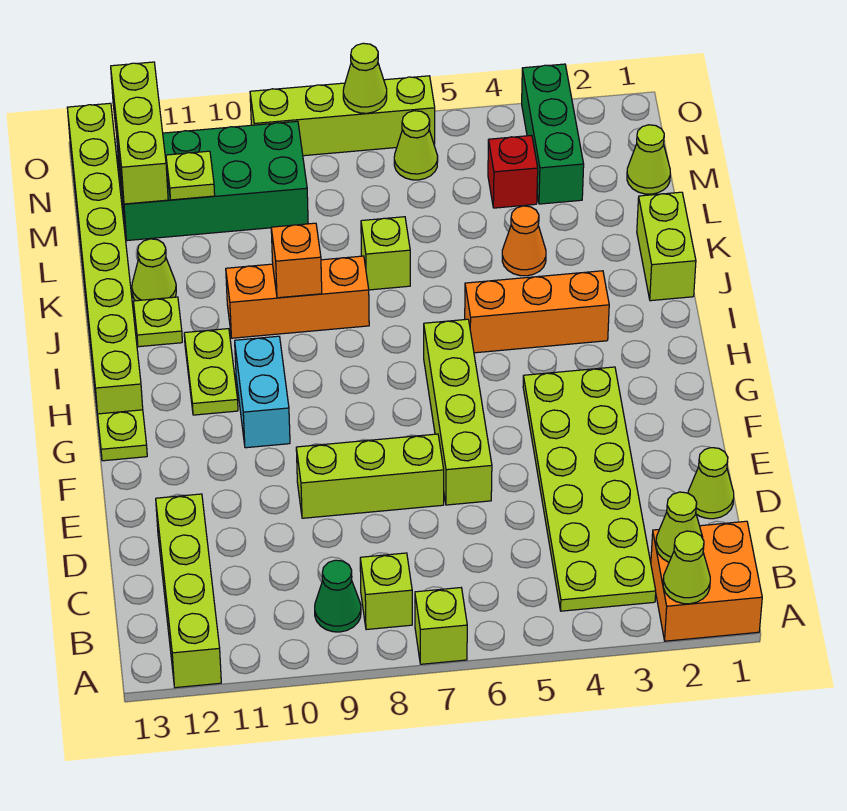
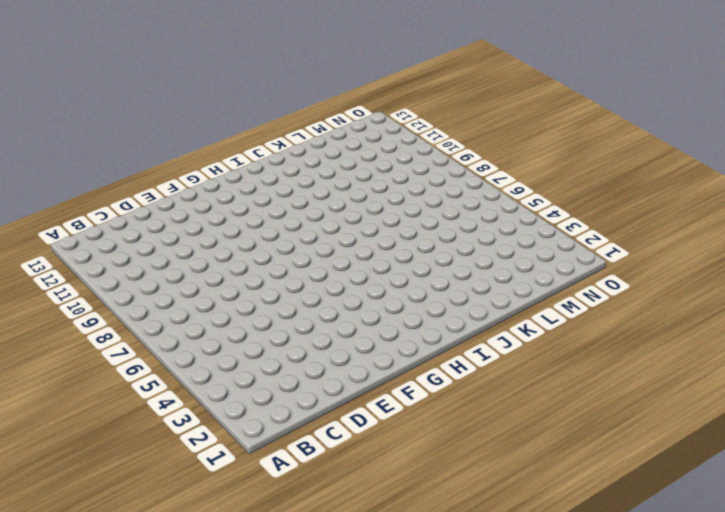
none -> orange 2x2 brick [651,521,762,641]
none -> lime 1x1 brick [415,588,467,664]
none -> lime 1x4 brick [156,494,221,688]
none -> lime 2x6 plate [523,367,656,611]

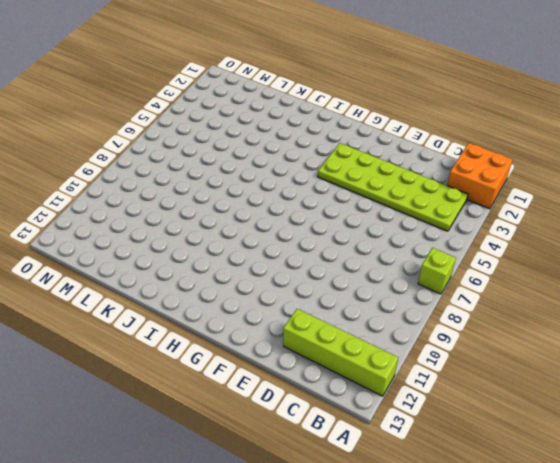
none -> lime 1x1 brick [360,553,412,630]
none -> green 1x1 cone [315,560,361,632]
none -> lime 1x1 cone [688,448,734,519]
none -> lime 1x4 brick [424,319,492,505]

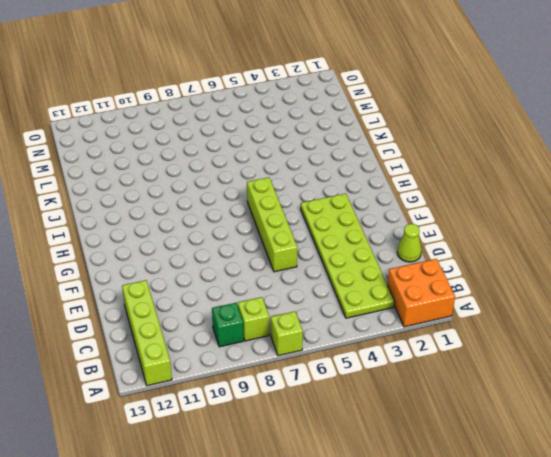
green 1x1 brick [212,303,244,347] -> green 1x1 cone [315,560,361,632]
none -> lime 1x3 brick [296,434,444,518]
none -> cyan 1x2 brick [235,336,290,448]
none -> lime 1x1 plate [98,410,147,461]
none -> lime 1x2 plate [184,329,238,415]

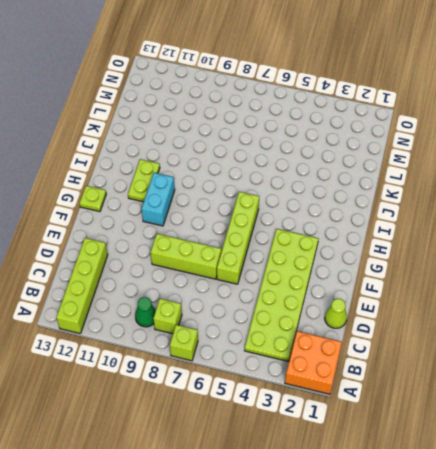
none -> lime 1x8 brick [67,103,143,416]
none -> orange 1x3 brick [465,271,609,353]
none -> lime 1x2 brick [637,192,696,301]
none -> orange 1x3 brick [226,256,369,338]

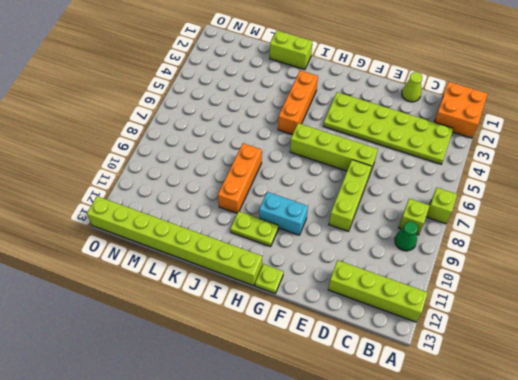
none -> lime 1x1 plate [133,297,182,347]
none -> orange 1x1 cone [502,206,546,276]
none -> lime 1x1 brick [361,217,410,290]
none -> lime 1x1 cone [132,239,176,301]

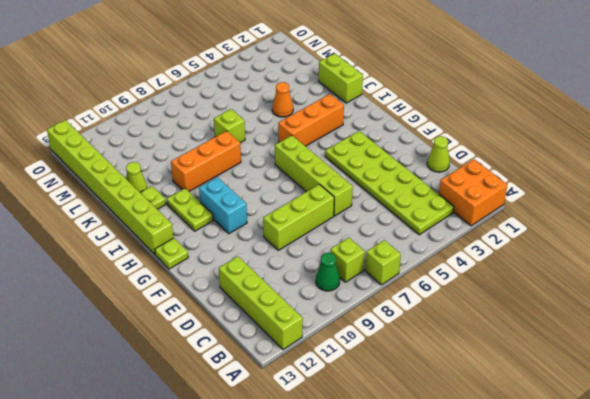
none -> lime 1x1 cone [627,125,670,194]
none -> green 1x3 brick [522,64,584,204]
none -> red 1x1 brick [488,135,538,208]
none -> green 2x4 brick [117,121,308,241]

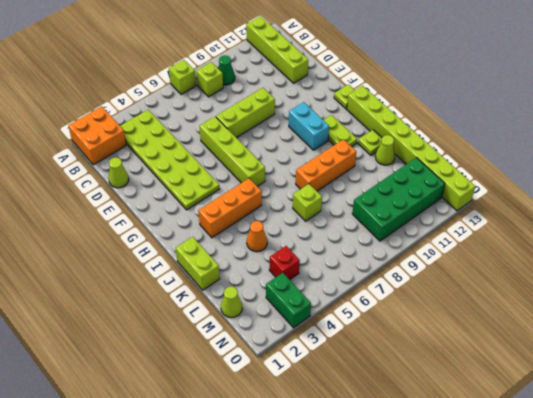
green 1x2 brick [266,273,311,328] -> green 1x3 brick [522,64,584,204]
none -> lime 1x1 cone [394,111,438,180]
none -> lime 1x4 brick [250,76,435,156]
none -> lime 1x1 cone [663,531,710,604]
none -> lime 1x1 cone [656,492,703,562]

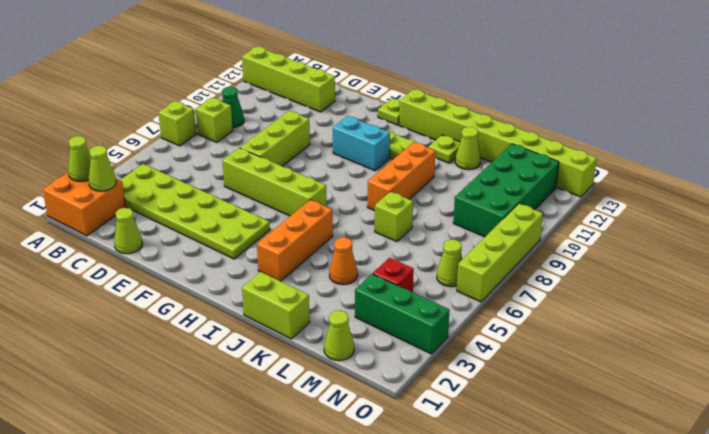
none -> orange 1x1 brick [271,223,322,298]
none -> lime 1x1 plate [166,151,215,200]
none -> lime 1x3 brick [111,62,168,204]
none -> lime 1x1 cone [343,43,387,113]

